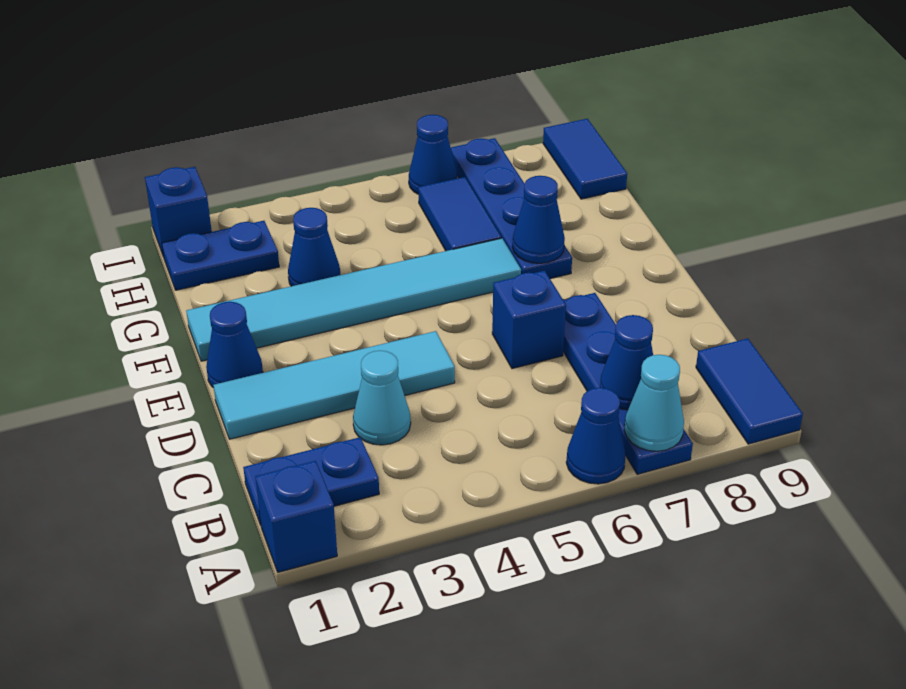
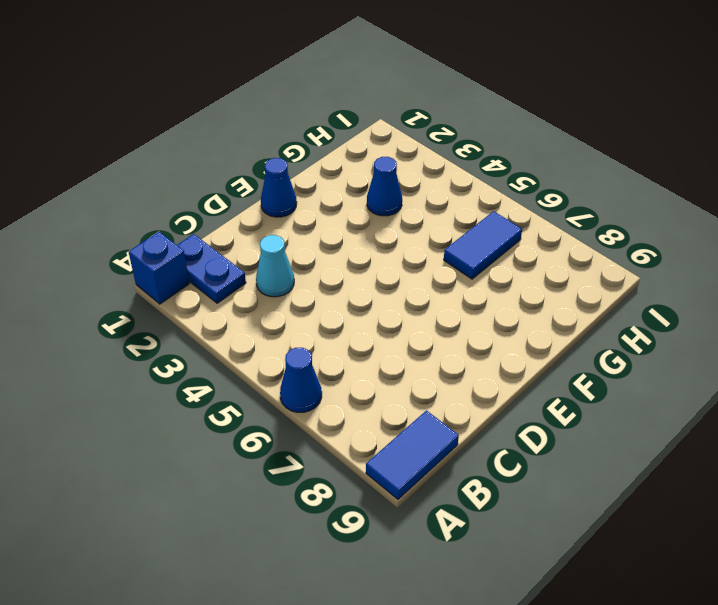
none -> blue 1x4 plate [563,293,693,474]
none -> cyan 1x4 tile [213,331,455,439]
none -> blue 1x1 brick [492,271,566,369]

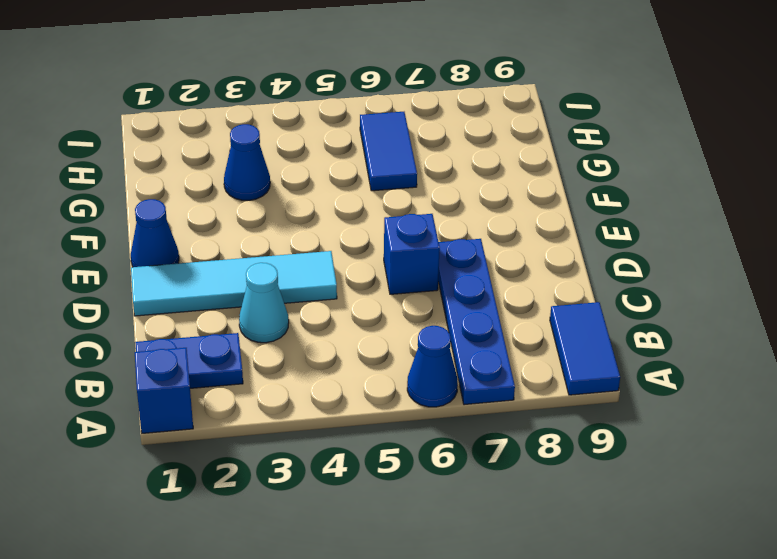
none -> cyan 1x6 tile [186,238,521,361]
none -> blue 1x4 plate [451,138,572,279]
none -> blue 1x2 plate [162,221,279,290]

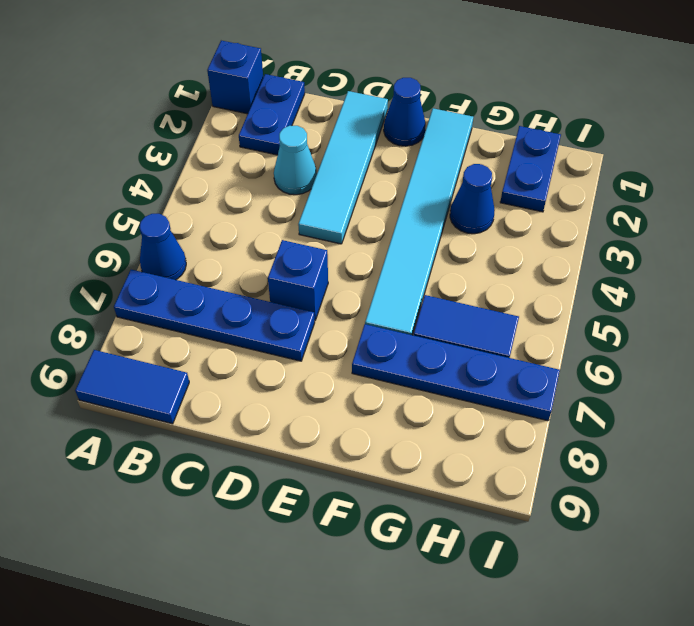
none -> blue 1x2 tile [543,119,627,199]
none -> blue 1x1 brick [145,167,212,257]
none -> blue 1x1 cone [409,115,457,194]

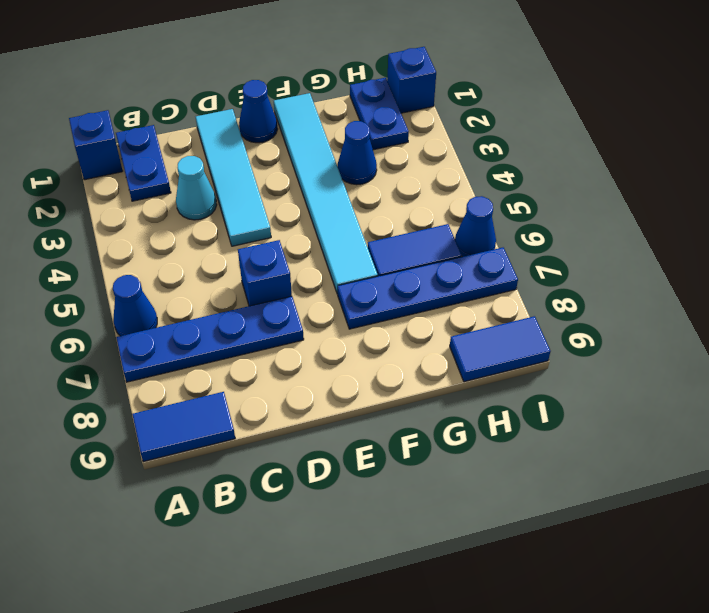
none -> cyan 1x1 cone [624,355,684,451]
none -> blue 1x1 cone [600,315,653,410]
none -> blue 1x1 cone [512,176,565,263]

